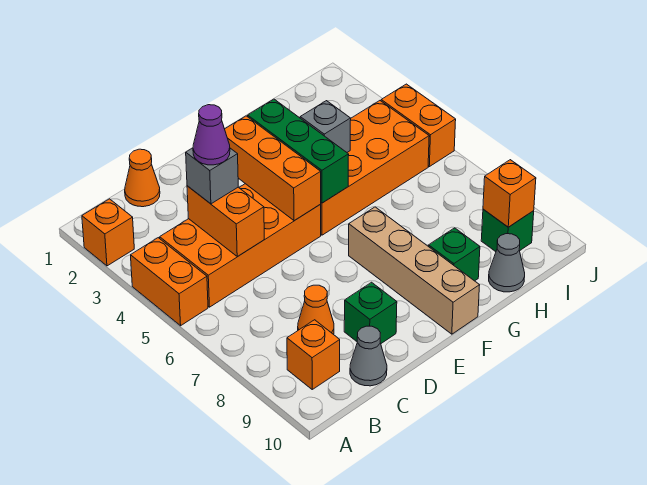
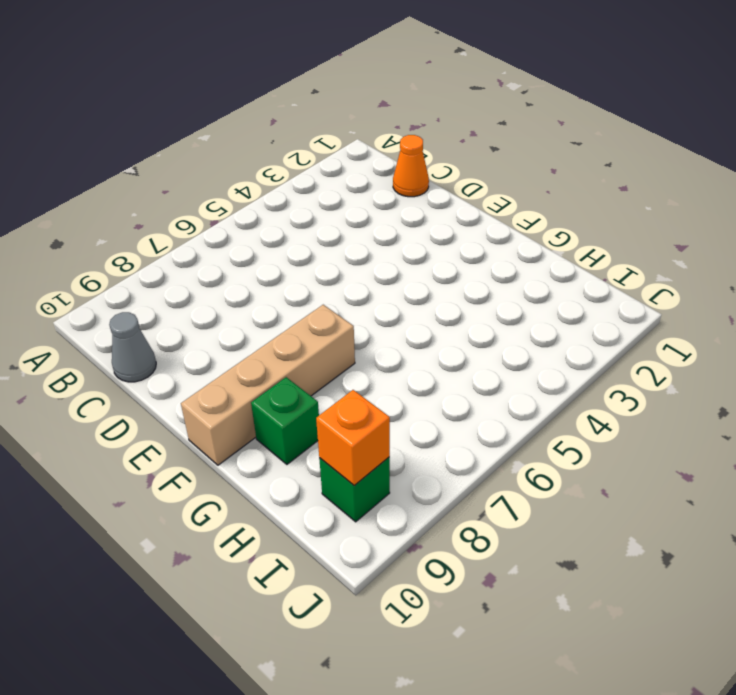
none -> orange 1x1 brick [82,199,134,266]
none -> orange 1x2 brick [131,238,208,326]
none -> orange 2x4 brick [160,184,321,307]

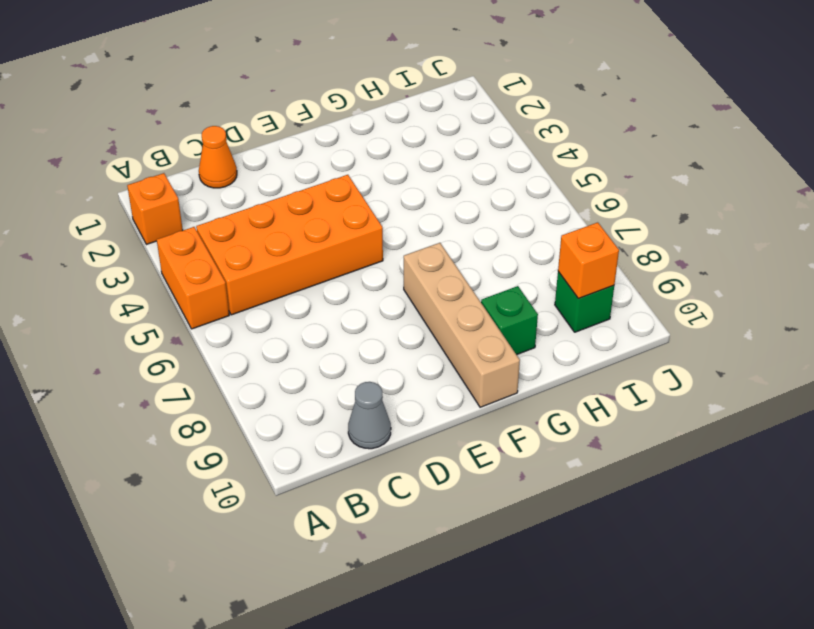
none -> orange 1x1 brick [287,320,340,389]
none -> orange 1x1 cone [298,285,334,334]
none -> green 1x1 brick [344,282,397,343]

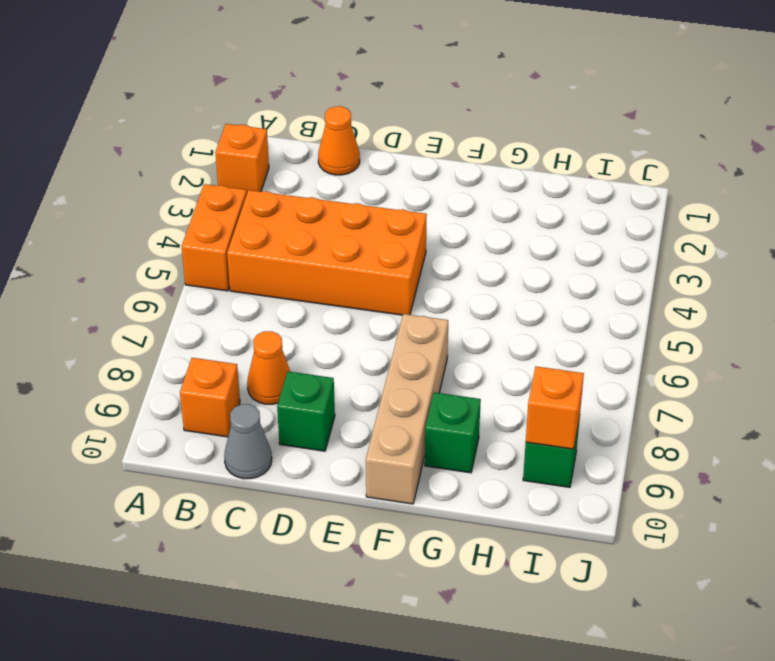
none -> orange 2x4 brick [320,101,429,235]
none -> grey 1x1 cone [489,234,525,292]
none -> orange 1x2 brick [381,84,456,167]

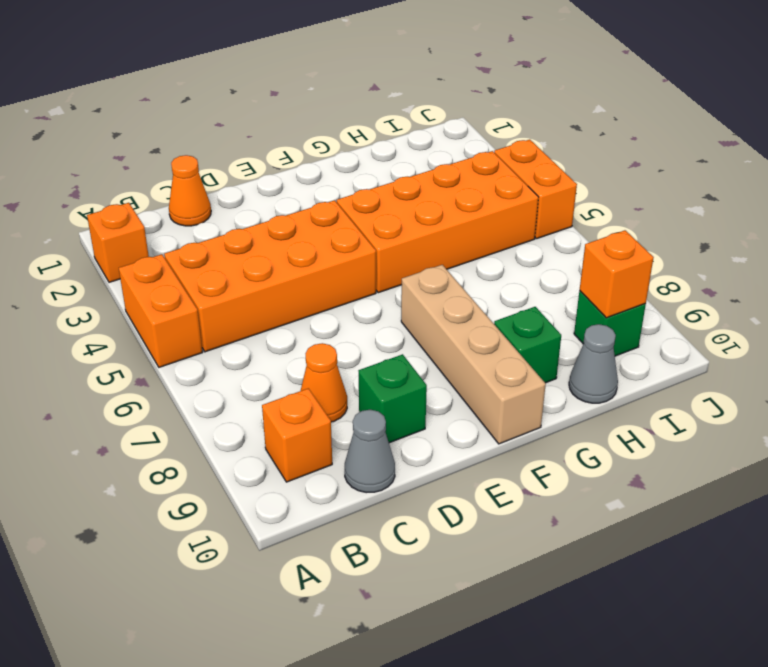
none -> orange 1x2 brick [187,186,264,257]
none -> orange 1x3 brick [225,116,321,221]
none -> green 1x3 brick [247,99,349,203]

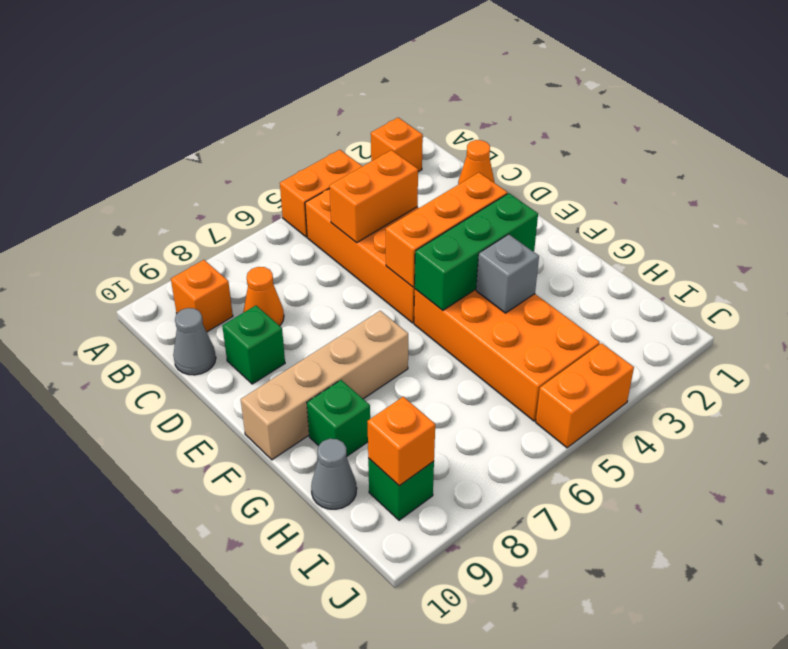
none -> grey 1x1 brick [186,148,238,204]
none -> purple 1x1 cone [193,105,230,165]

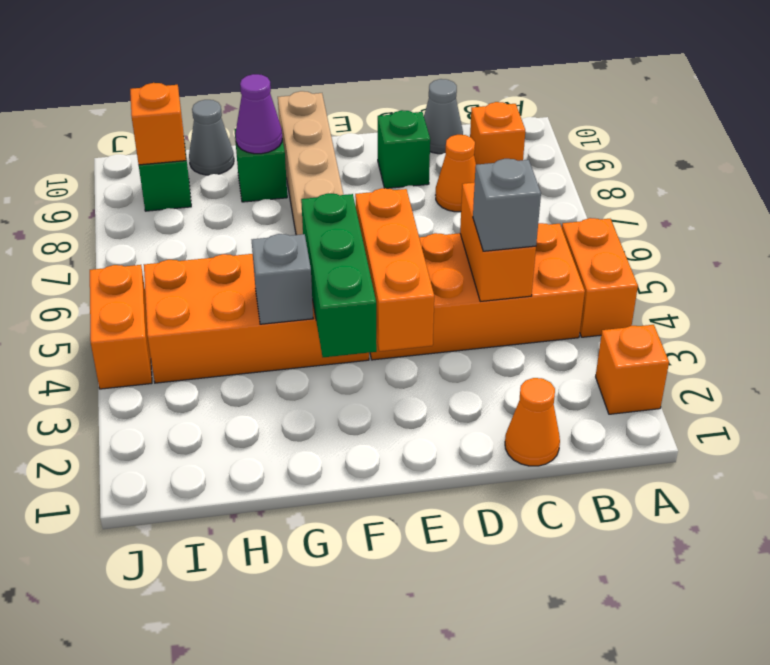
purple 1x1 cone [235,74,282,154] -> purple 1x1 cone moved to [193,105,230,165]

